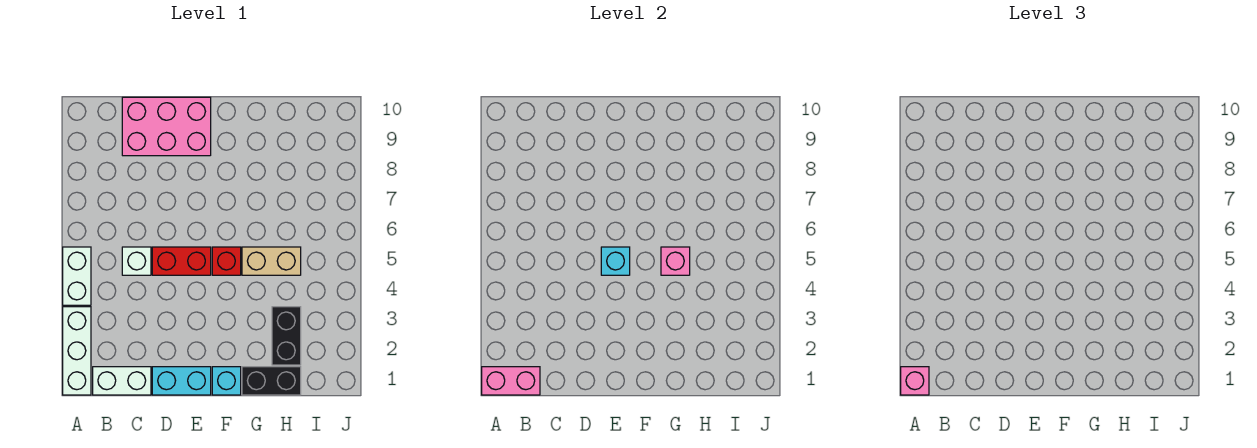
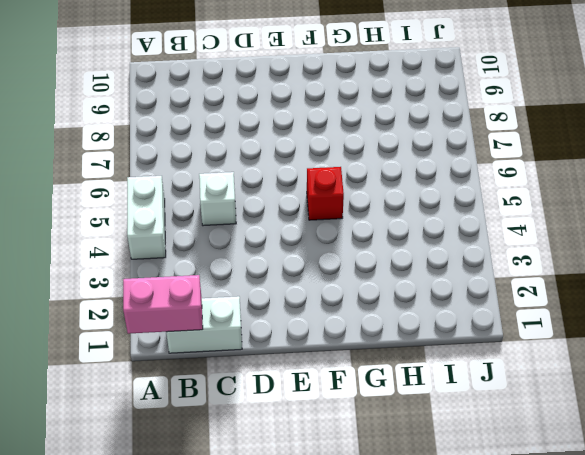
none -> white 1x3 brick [63,307,91,395]
none -> pink 2x3 brick [122,97,211,156]
none -> cyan 1x2 brick [152,367,211,395]

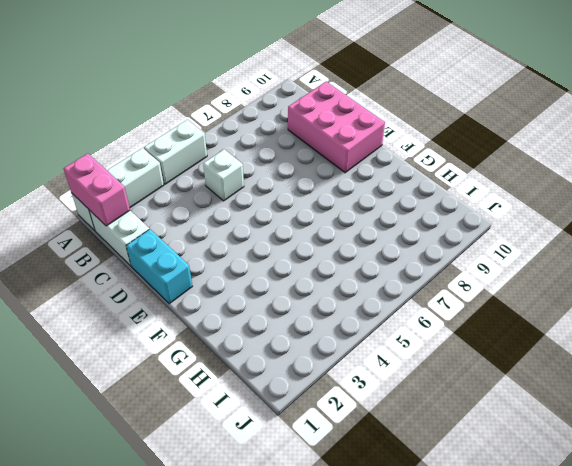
none -> red 1x2 brick [152,247,211,275]
none -> cyan 1x1 brick [212,367,241,395]
none -> red 1x1 brick [212,247,241,275]

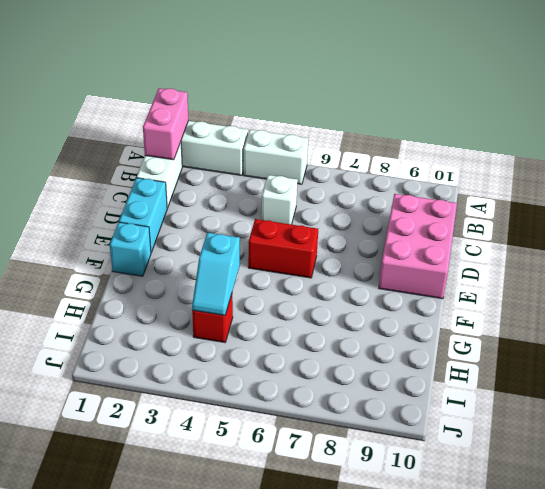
red 1x2 brick [248,219,318,278] -> red 1x2 brick turned to [152,247,211,275]
cyan 1x2 slope [192,233,240,316] -> none
red 1x1 brick [192,294,233,342] -> red 1x1 brick moved to [212,247,241,275]
none -> black 1x2 brick [242,367,301,395]
none -> tan 1x2 brick [242,247,301,275]
none -> black 1x2 brick [272,307,301,365]

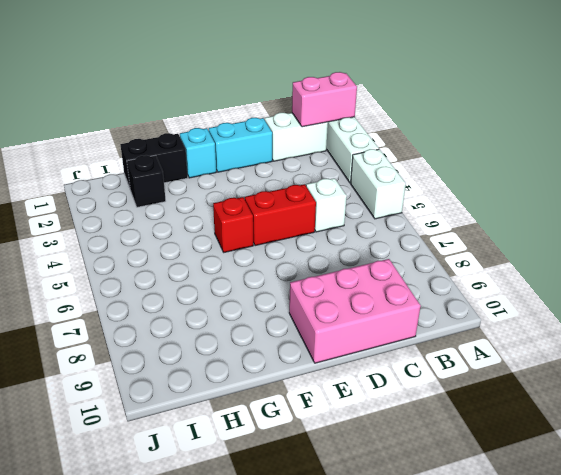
black 1x1 brick [127,155,166,207] -> black 1x2 brick [272,307,301,365]
none -> tan 1x2 brick [242,247,301,275]
none -> cyan 1x1 brick [601,247,630,275]
none -> pink 1x1 brick [661,247,690,275]

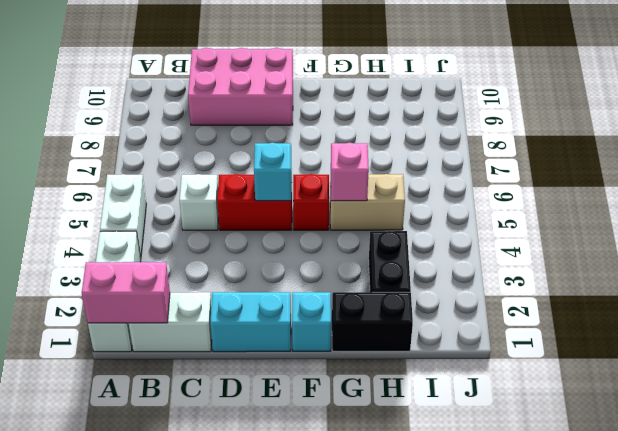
none -> pink 1x1 brick [901,367,929,395]

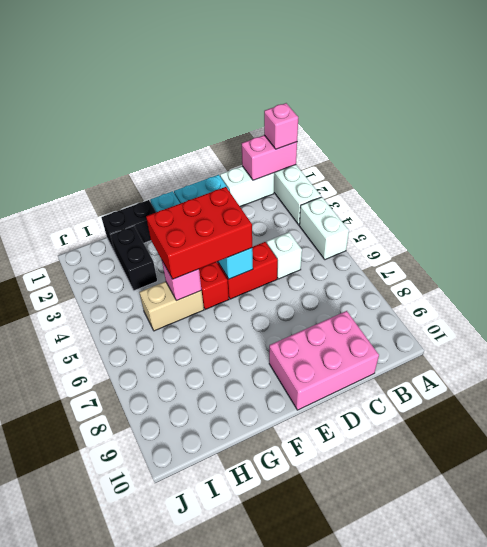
red 2x3 brick [146,187,252,279] -> none

